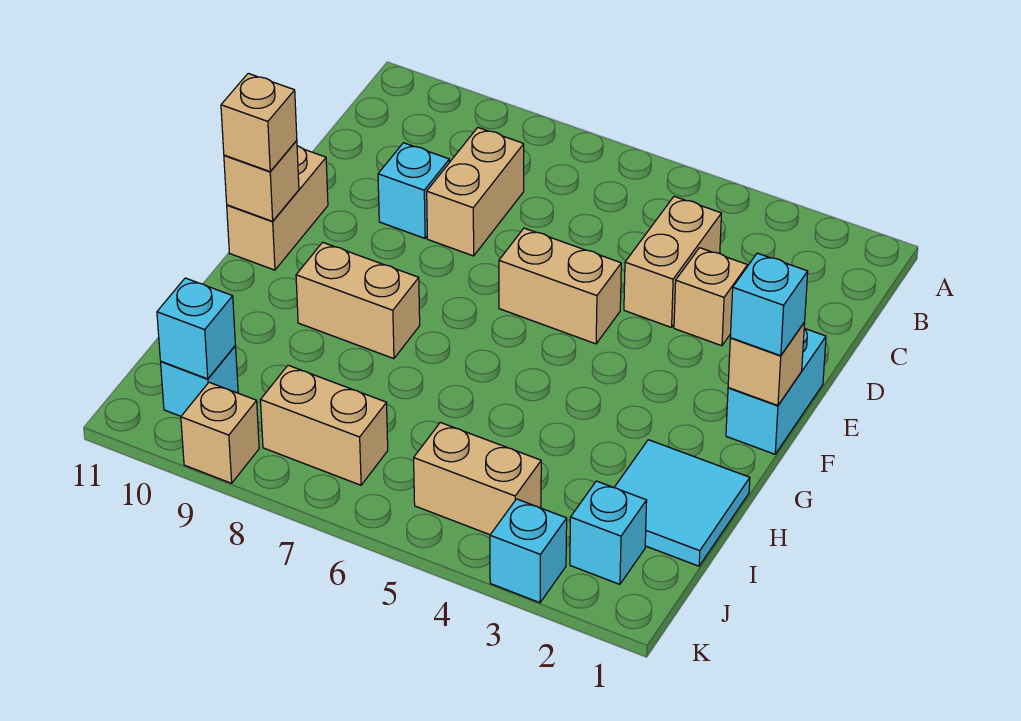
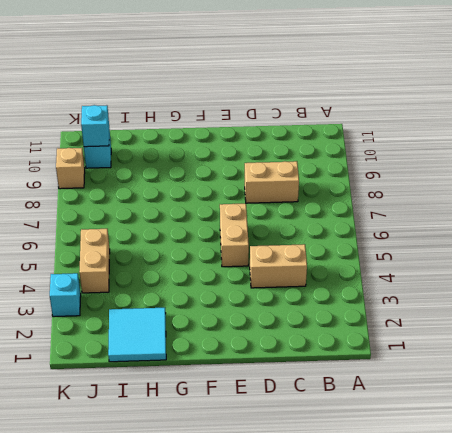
none -> tan 1x1 brick [674,248,748,346]
none -> cyan 1x1 brick [378,143,449,238]
none -> cyan 1x2 brick [726,328,826,454]

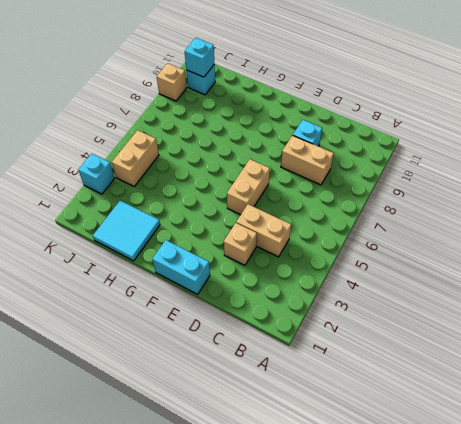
none -> tan 1x2 brick [227,146,328,270]
none -> tan 1x2 brick [296,242,420,359]
none -> cyan 1x1 brick [570,481,647,584]

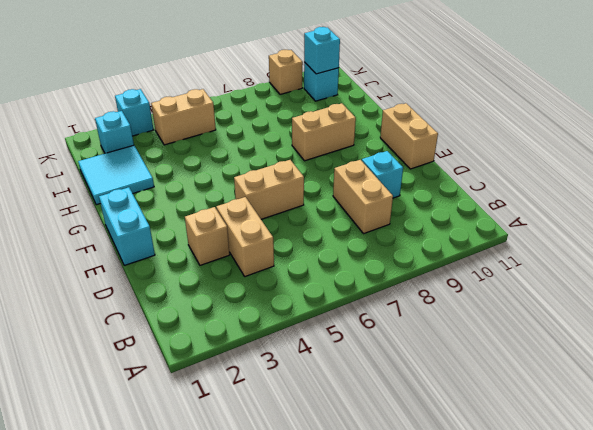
none -> tan 1x2 brick [261,365,388,485]
none -> tan 1x1 brick [728,322,805,405]
none -> tan 1x1 brick [224,141,299,221]

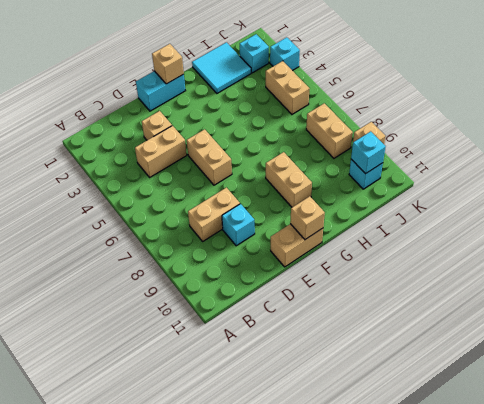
none -> cyan 1x1 brick [730,253,808,356]
none -> tan 1x1 brick [221,73,297,171]

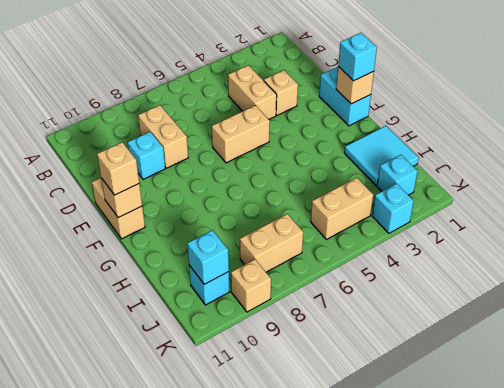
none -> tan 1x2 brick [296,242,420,359]

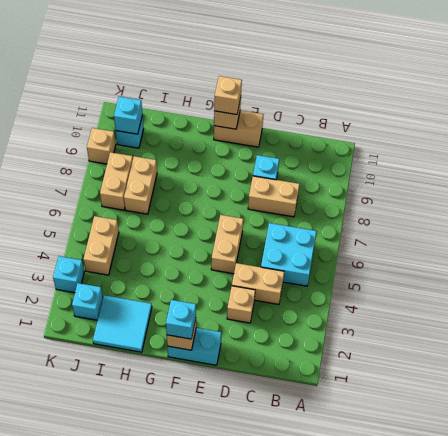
cyan 2x2 brick [261,223,317,286] -> none
tan 1x2 brick [124,156,157,214] -> tan 1x2 brick moved to [296,242,420,359]

